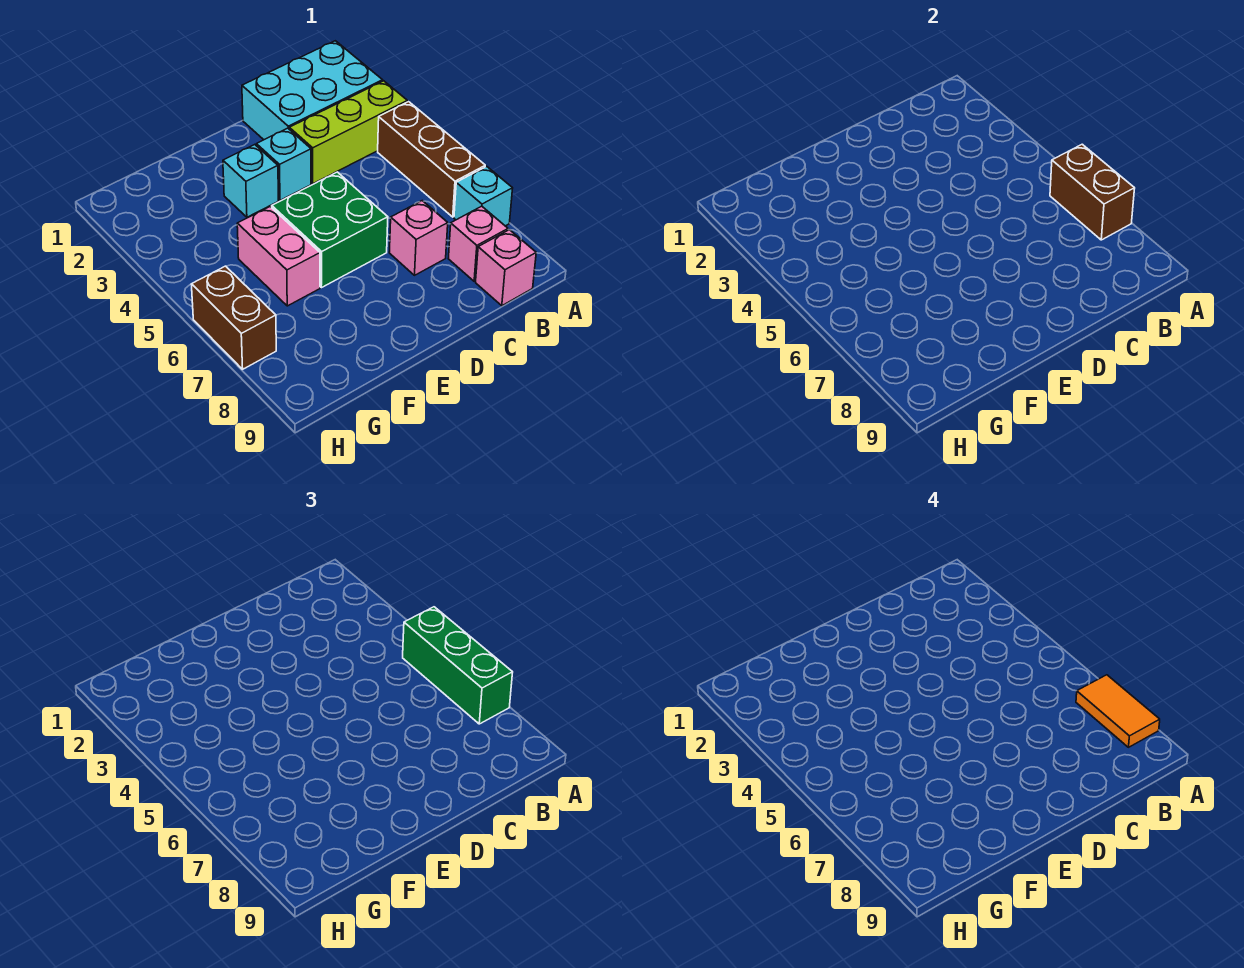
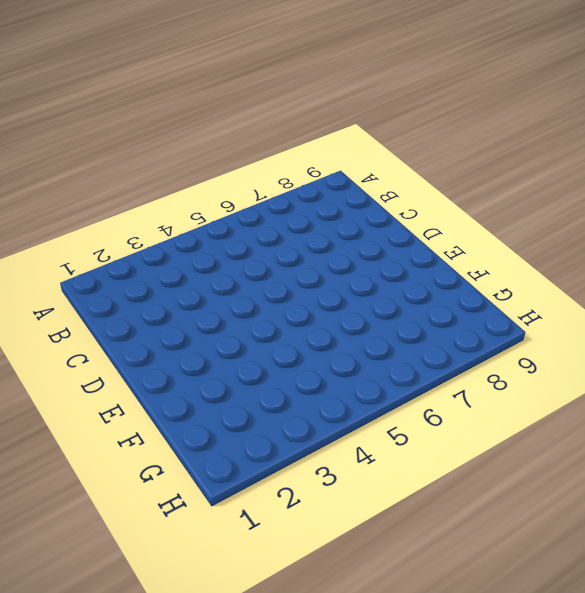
none -> cyan 2x3 brick [242,41,383,140]
none -> lime 1x3 brick [289,81,407,184]
none -> brown 1x3 brick [378,102,485,217]

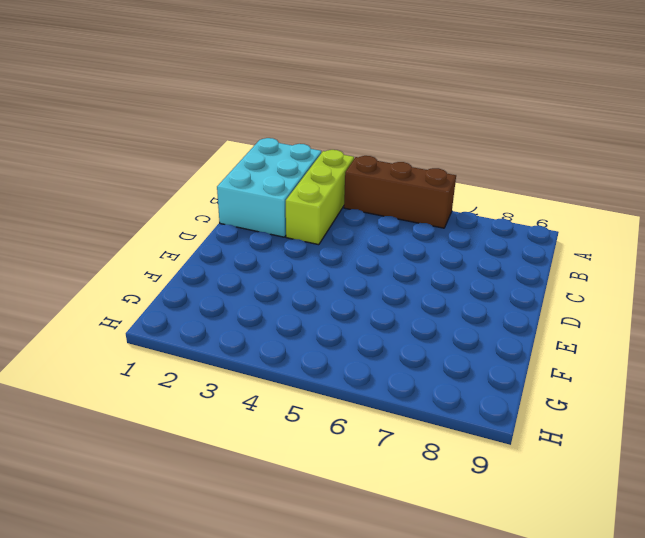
none -> cyan 1x1 brick [454,166,513,226]
none -> pink 1x1 brick [448,206,508,281]
none -> pink 1x1 brick [476,230,536,306]

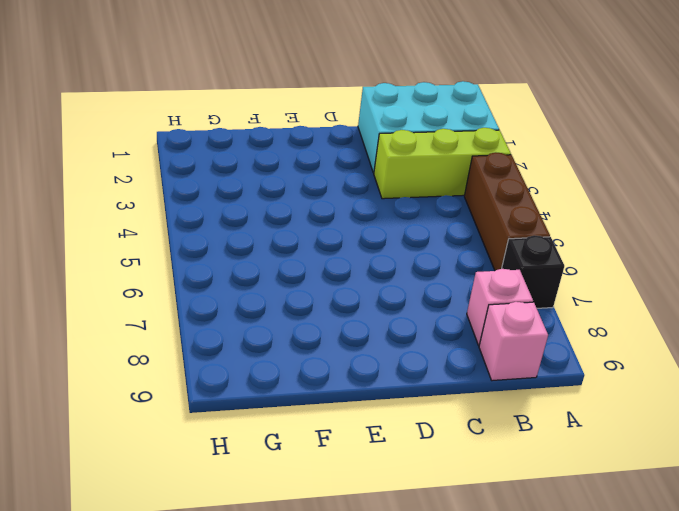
black 1x1 brick [502,235,564,308] -> cyan 1x1 brick [454,166,513,226]
none -> pink 1x1 brick [389,201,448,275]
none -> cyan 1x1 brick [256,128,311,200]
none -> green 2x2 brick [272,172,388,288]

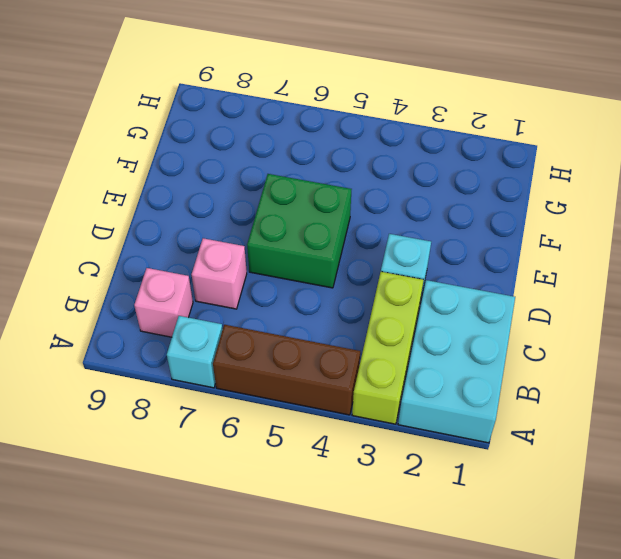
none -> pink 1x1 brick [476,230,536,306]
none -> cyan 1x1 brick [223,145,278,217]
none -> pink 1x2 brick [237,207,320,306]

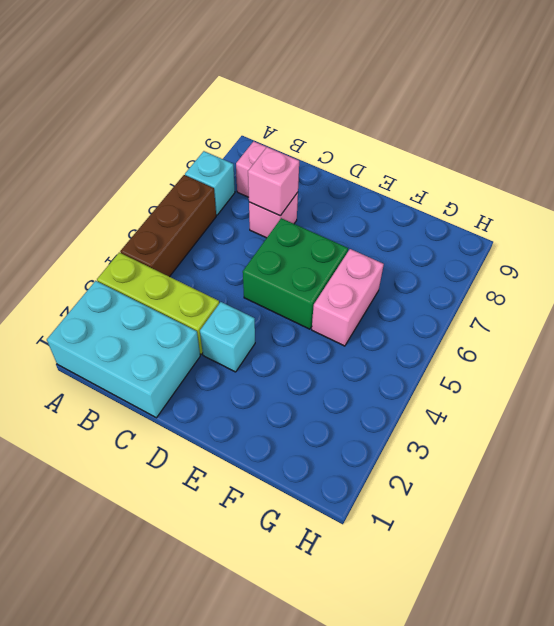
pink 1x1 brick [248,147,299,216] -> pink 1x1 brick moved to [476,230,536,306]
none -> cyan 1x1 brick [223,145,278,217]
none -> brown 1x2 brick [191,266,276,369]
none -> brown 1x2 brick [1050,144,1135,240]

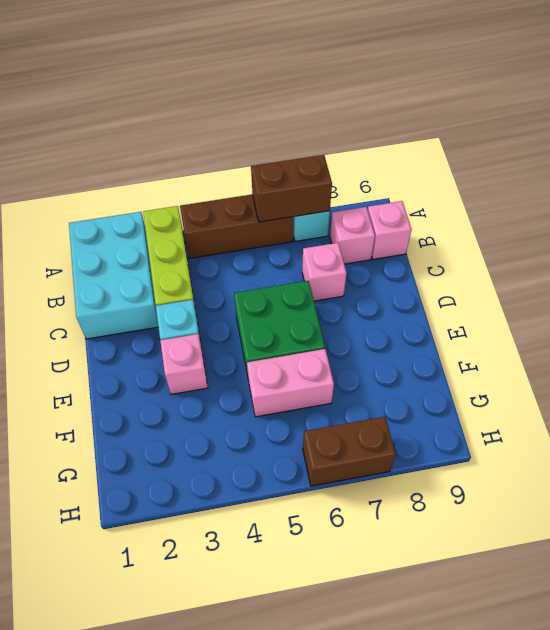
pink 1x1 brick [160,334,208,394] -> cyan 1x1 brick [223,145,278,217]
none -> green 1x3 brick [403,607,513,724]
none -> orange 1x2 tile [1076,675,1160,747]

